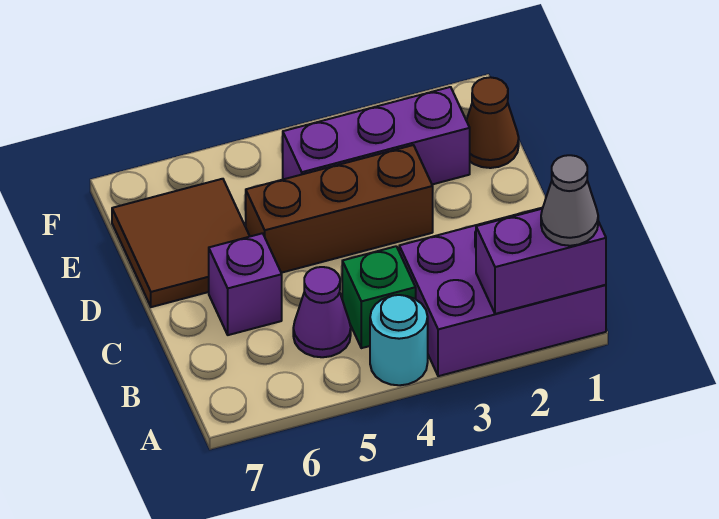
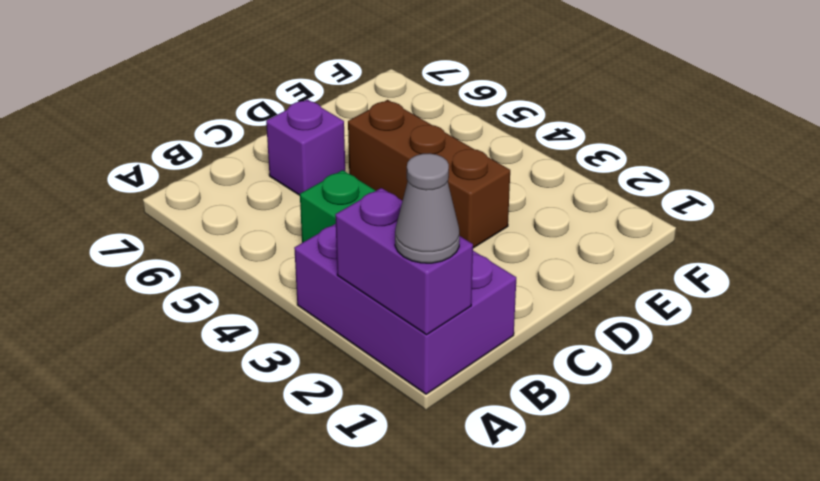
none -> cyan 1x1 round brick [370,295,428,385]
none -> purple 1x1 cone [293,267,351,357]

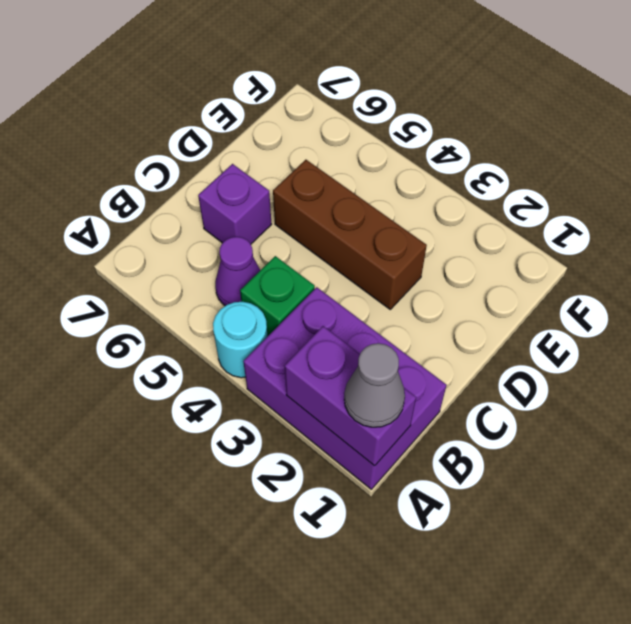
none -> brown 2x2 tile [112,179,250,307]
none -> brown 1x1 cone [466,77,519,168]

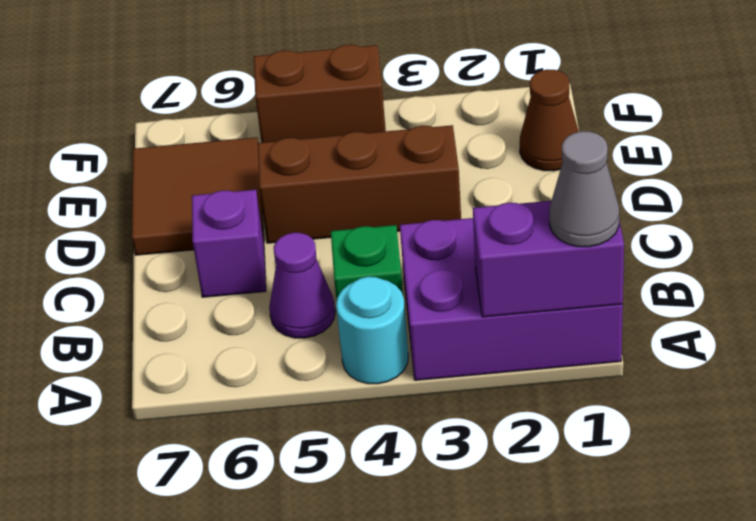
brown 1x2 brick [254,45,386,143] -> none
none -> purple 1x3 brick [283,87,470,184]

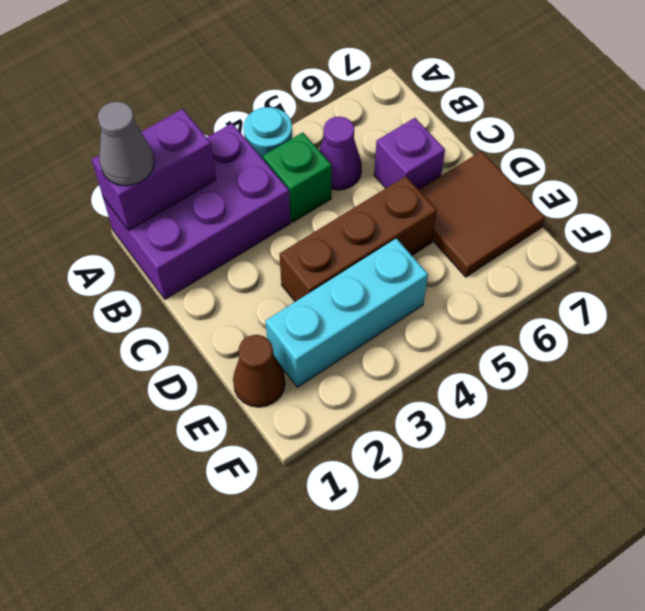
cyan 1x3 brick [266,238,428,387] -> purple 1x3 brick [283,87,470,184]

